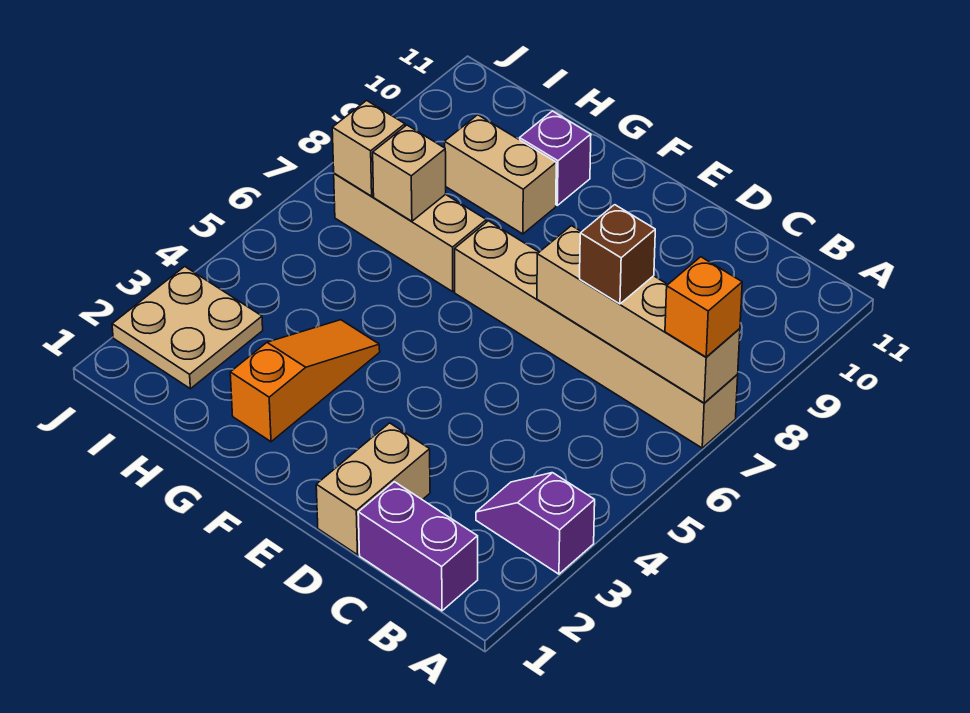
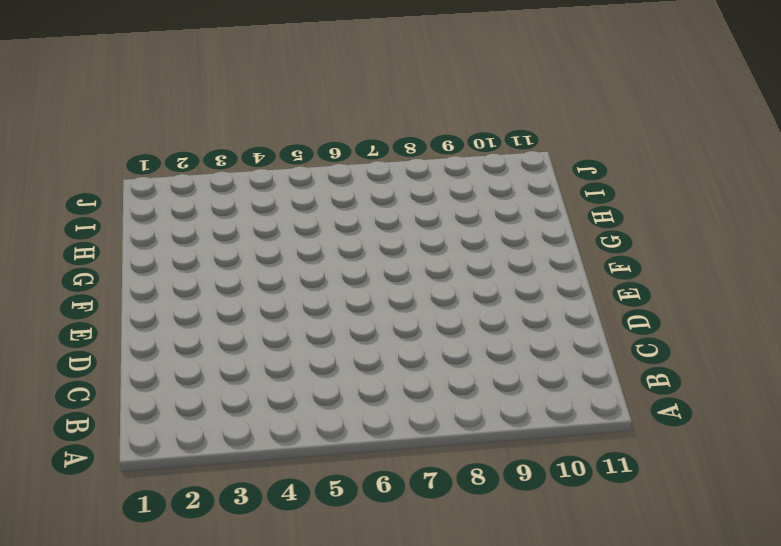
none -> purple 1x2 slope [476,473,595,574]
none -> tan 1x6 brick [455,221,738,448]
none -> purple 1x2 brick [358,482,478,611]

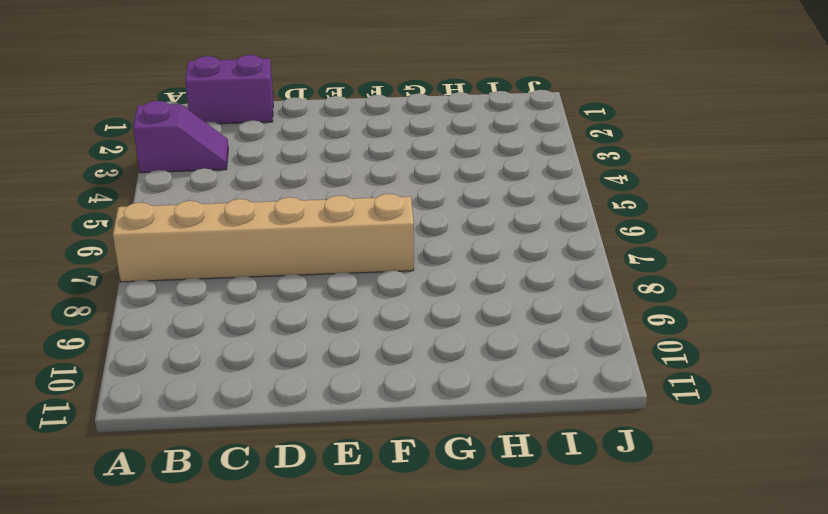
none -> tan 1x2 brick [316,423,430,555]
none -> orange 1x3 slope [230,320,380,442]
none -> tan 1x3 brick [334,173,486,292]

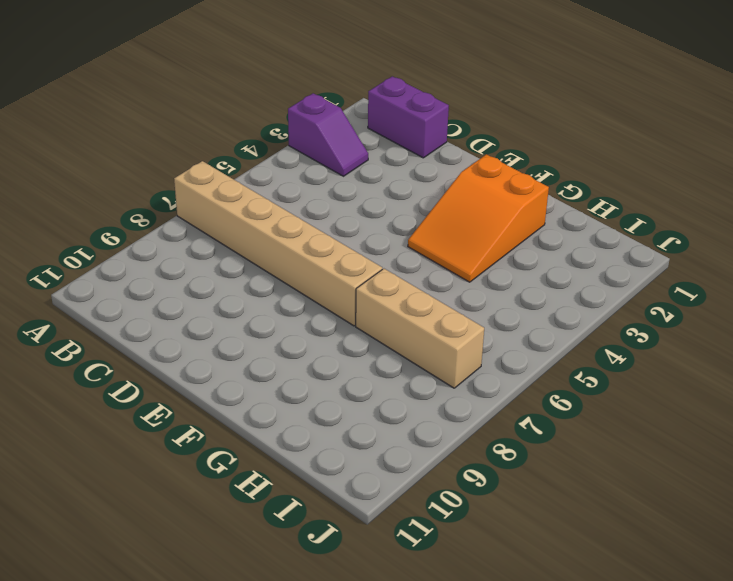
orange 2x3 slope [408,154,549,282] -> orange 1x3 slope [230,320,380,442]
none -> tan 1x2 brick [316,423,430,555]
none -> tan 1x2 brick [445,115,556,234]
none -> purple 1x1 brick [520,111,591,205]

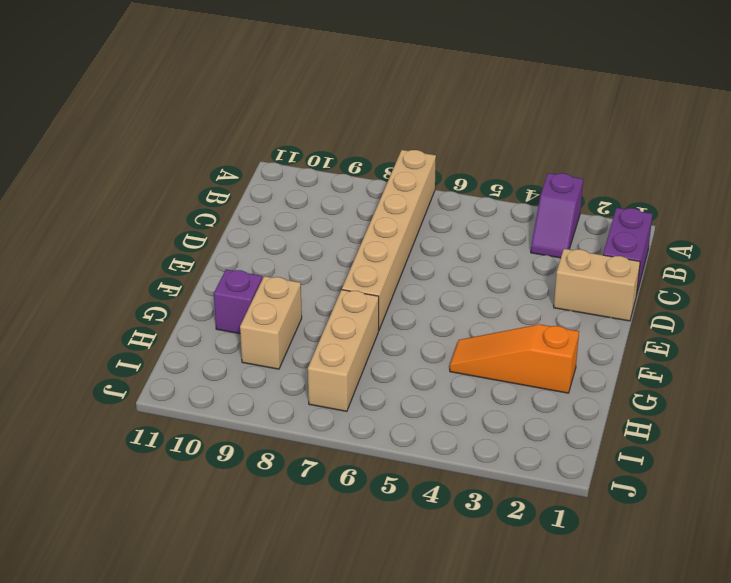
none -> tan 2x2 plate [112,267,263,389]
none -> tan 1x4 brick [537,226,740,403]
none -> tan 1x1 brick [373,125,446,221]

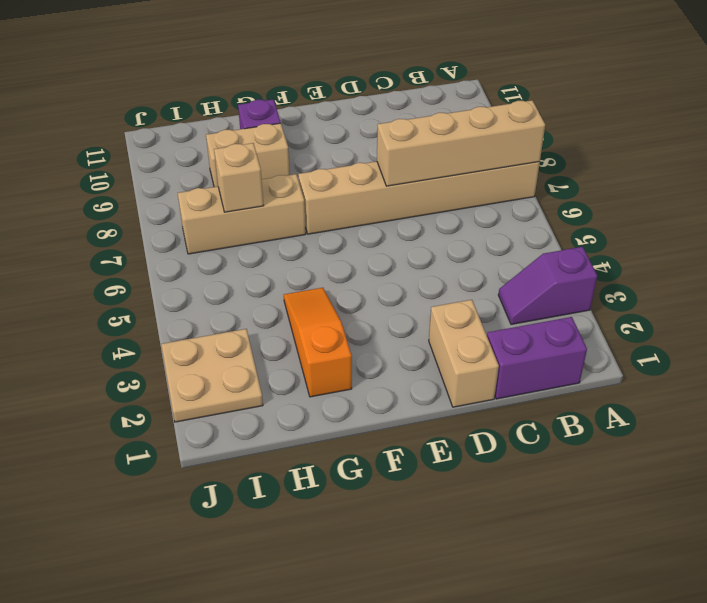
none -> tan 1x1 brick [332,100,405,196]
none -> orange 1x1 brick [665,257,742,357]
none -> brown 1x1 brick [580,205,655,304]

